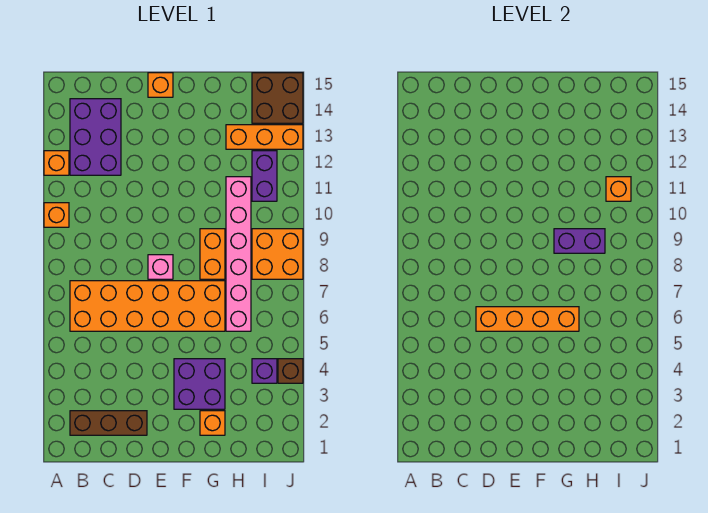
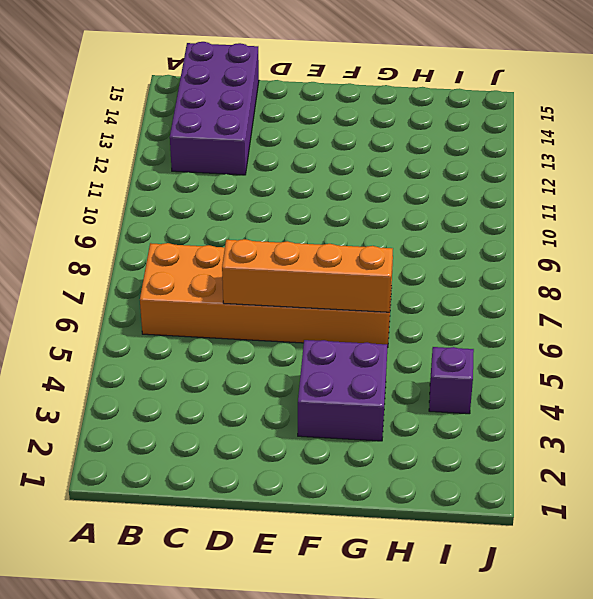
purple 2x4 brick [170,42,259,175] -> purple 2x3 brick [70,99,121,175]
none -> orange 1x1 brick [44,203,69,227]
none -> orange 1x1 brick [44,151,69,175]
none -> brown 1x3 brick [70,411,147,435]

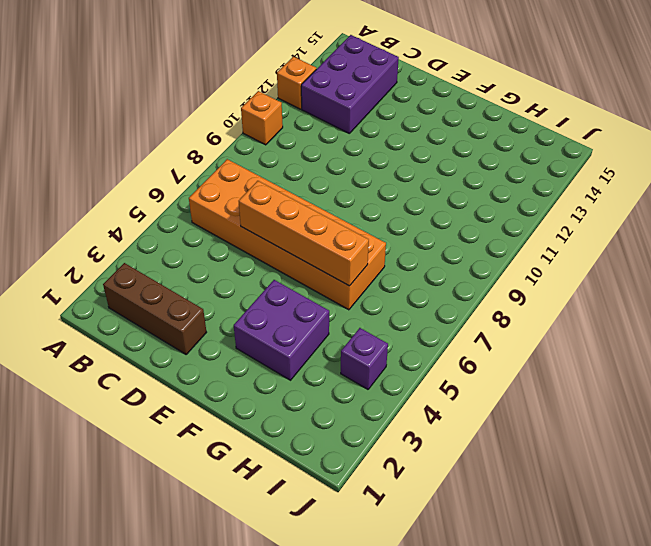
none -> pink 1x1 brick [148,255,173,279]
none -> orange 1x1 brick [148,73,173,97]
none -> orange 1x1 brick [200,411,225,435]

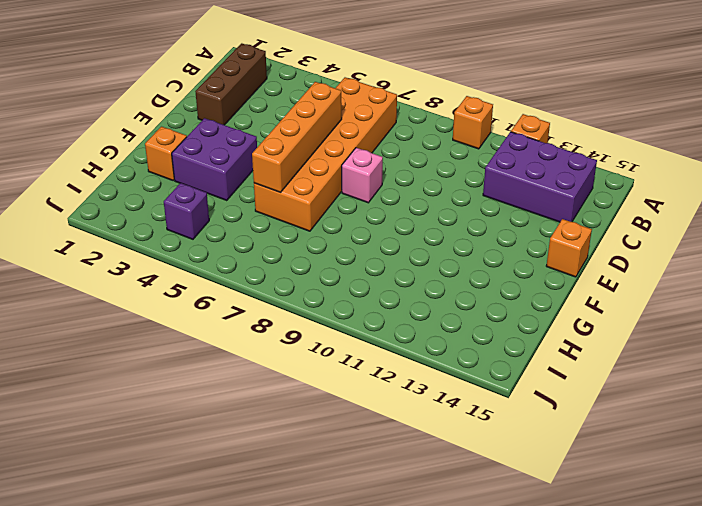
none -> orange 1x2 brick [200,229,225,279]
none -> pink 1x6 brick [226,177,251,331]
none -> orange 1x3 brick [226,125,303,149]

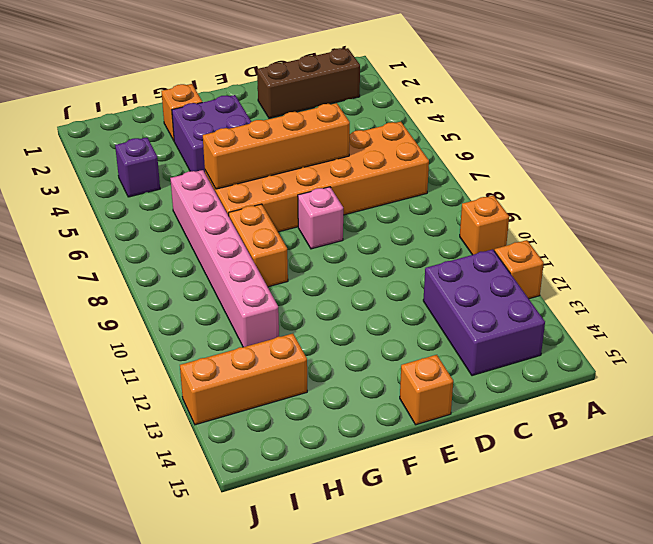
none -> orange 2x2 brick [252,229,303,279]
none -> purple 1x2 brick [252,151,277,201]
none -> brown 2x2 brick [252,73,303,123]

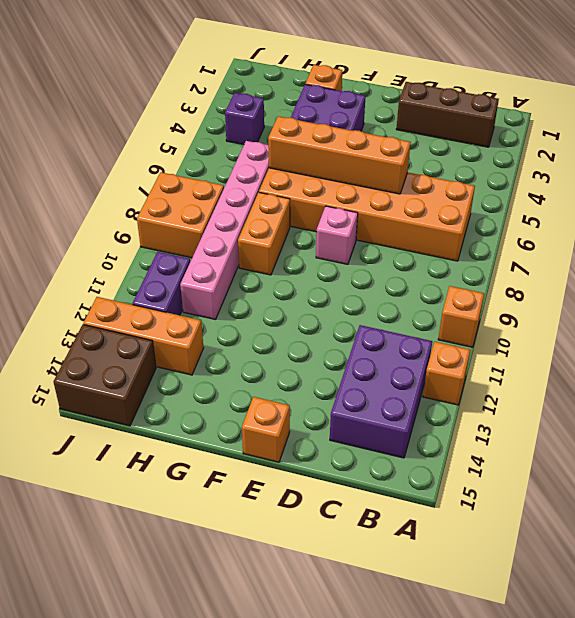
none -> brown 1x1 brick [278,359,303,383]
none -> purple 1x2 brick [554,229,605,253]
none -> orange 1x1 brick [606,177,631,201]

